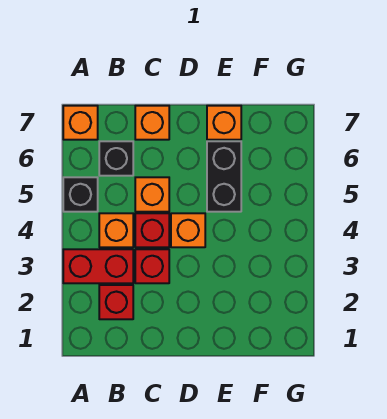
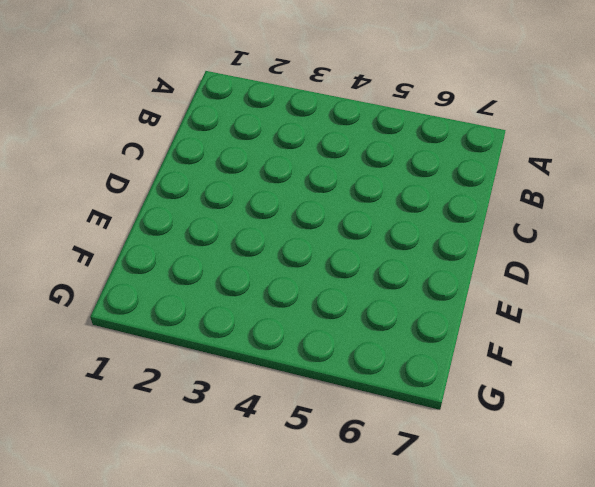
none -> red 1x2 brick [63,249,133,283]
none -> black 1x1 brick [63,177,98,212]
none -> orange 1x1 brick [63,106,98,140]

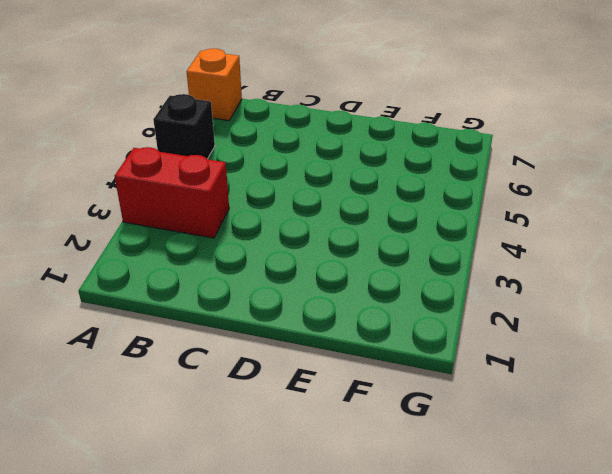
none -> red 1x1 brick [99,285,133,319]
none -> orange 1x1 brick [99,213,133,247]
none -> black 1x1 brick [99,141,133,176]

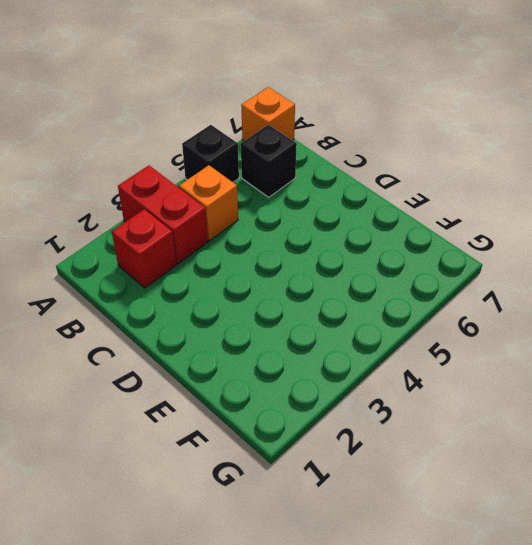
none -> red 1x1 brick [135,249,169,283]
none -> red 1x1 brick [135,213,169,247]
none -> orange 1x1 brick [135,177,169,212]

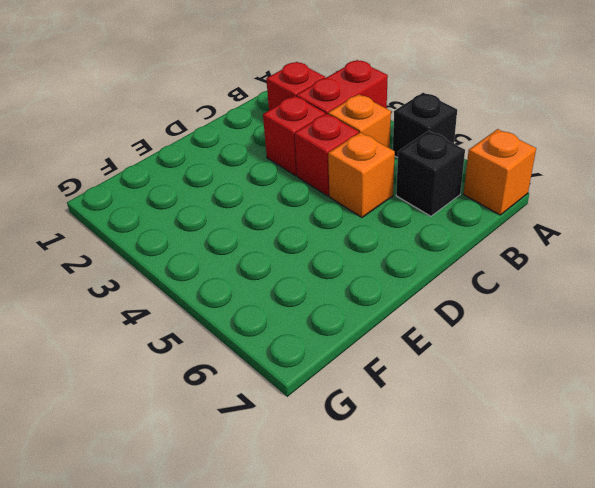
none -> orange 1x1 brick [135,106,169,140]
none -> orange 1x1 brick [171,213,205,247]
none -> black 1x2 brick [207,141,241,212]

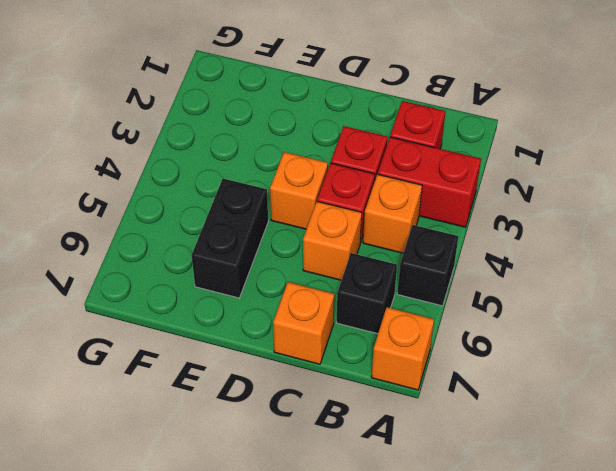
none -> orange 1x1 brick [207,106,241,140]

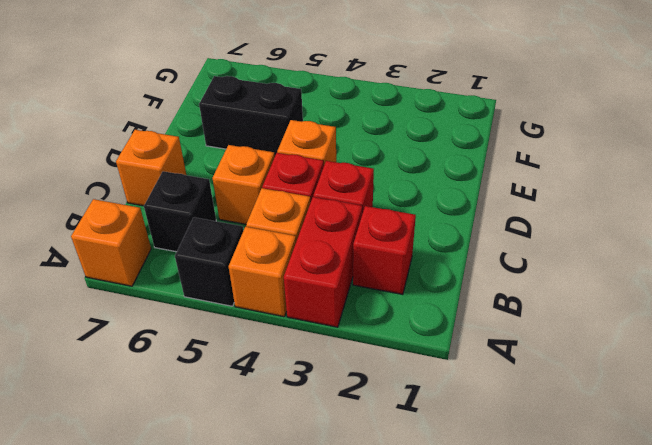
orange 1x1 brick [229,227,296,317] -> orange 1x1 brick moved to [207,106,241,140]

